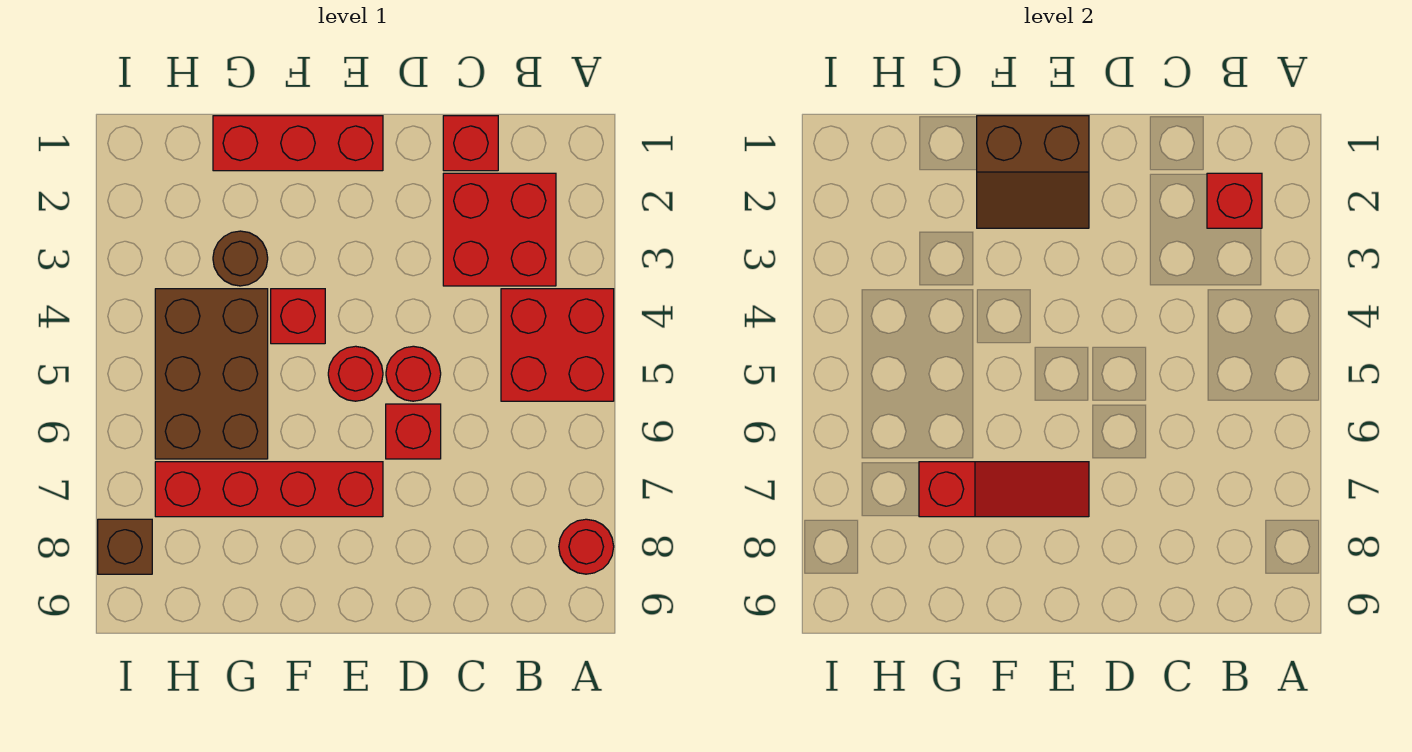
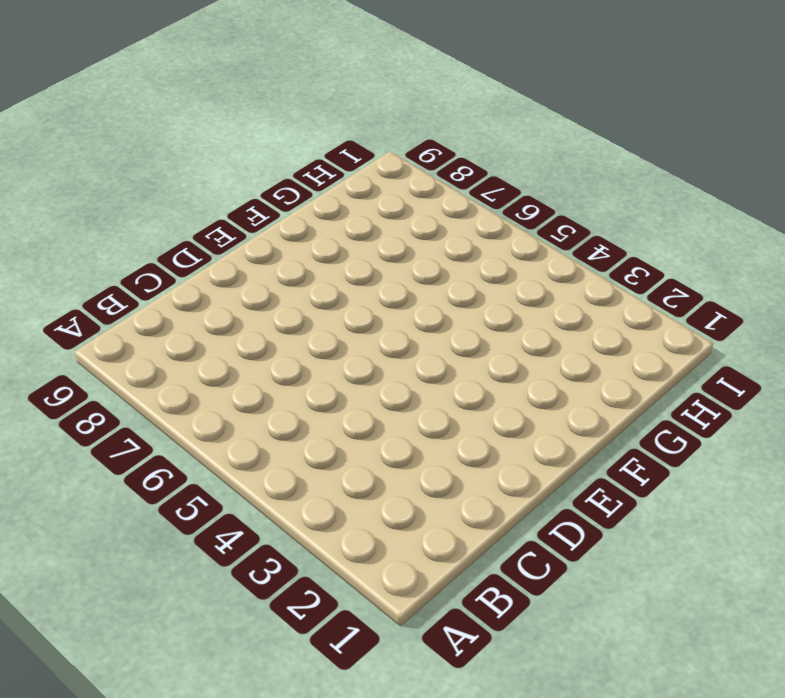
none -> red 2x2 brick [501,289,614,401]
none -> red 1x1 round brick [559,519,614,574]
none -> red 2x2 brick [443,173,556,286]

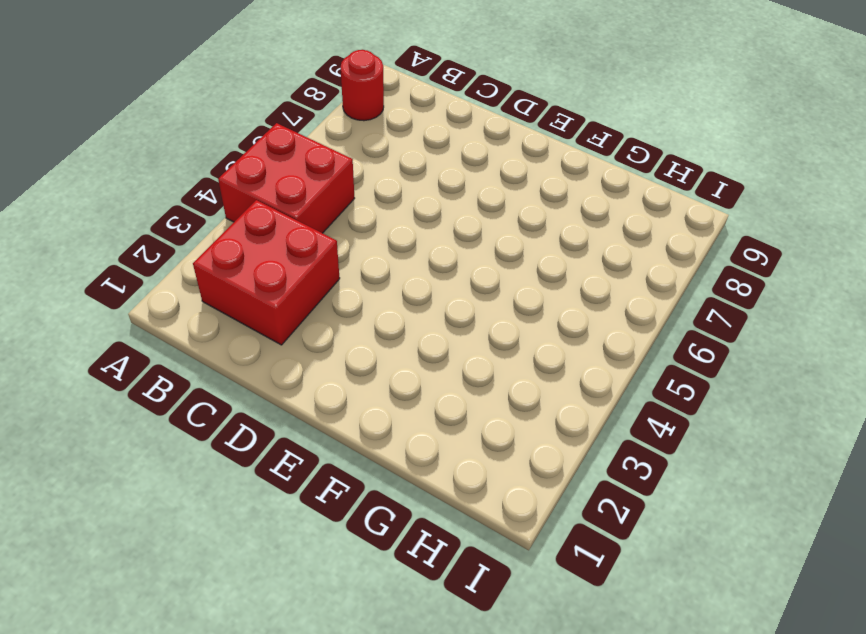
none -> red 1x1 brick [443,116,498,171]
none -> red 1x1 round brick [386,346,441,401]
none -> red 1x1 brick [386,404,441,459]

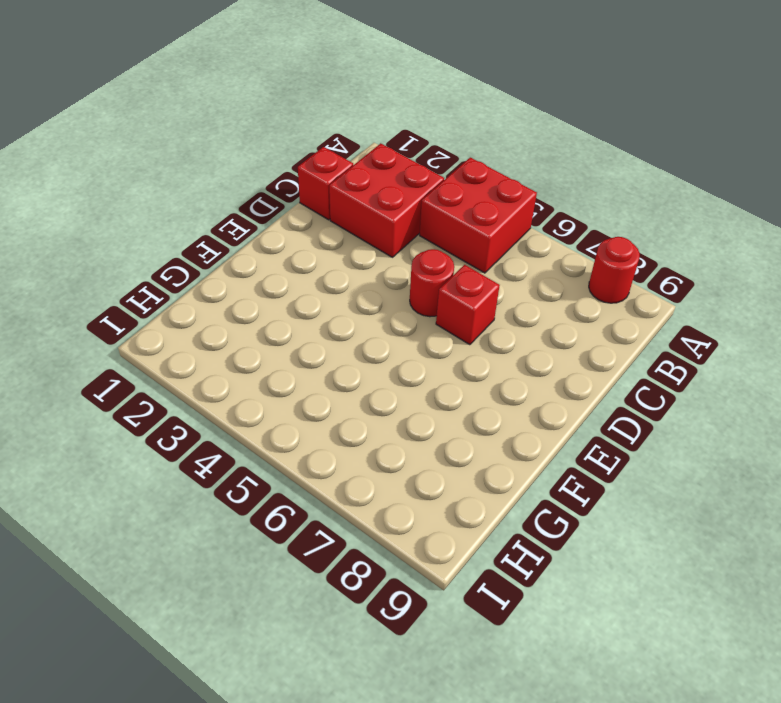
none -> red 1x3 brick [213,116,383,171]
none -> red 1x1 round brick [328,346,383,401]
none -> red 1x4 brick [155,462,383,517]

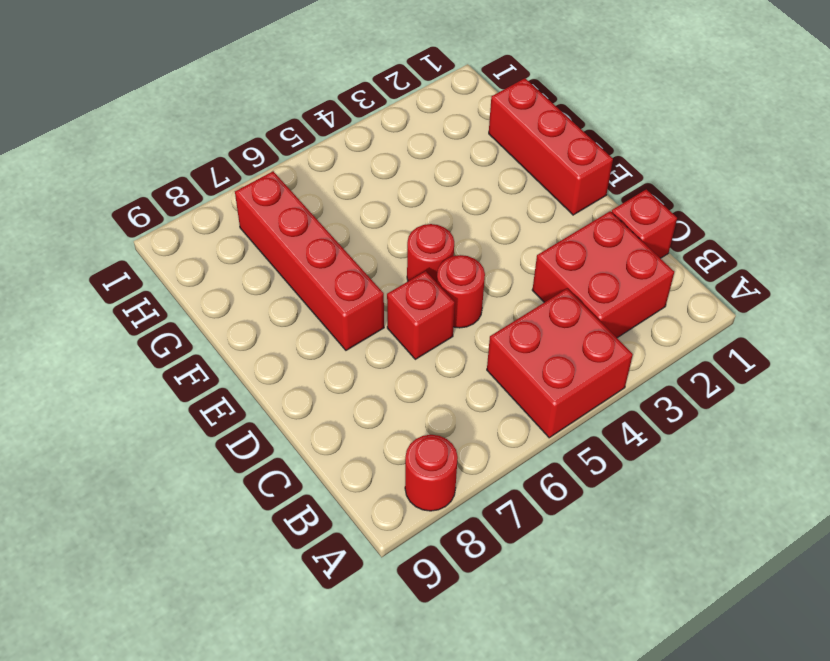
none -> red 1x1 brick [271,289,325,344]
none -> brown 1x1 round brick [213,231,268,286]
none -> brown 2x3 brick [155,289,268,459]

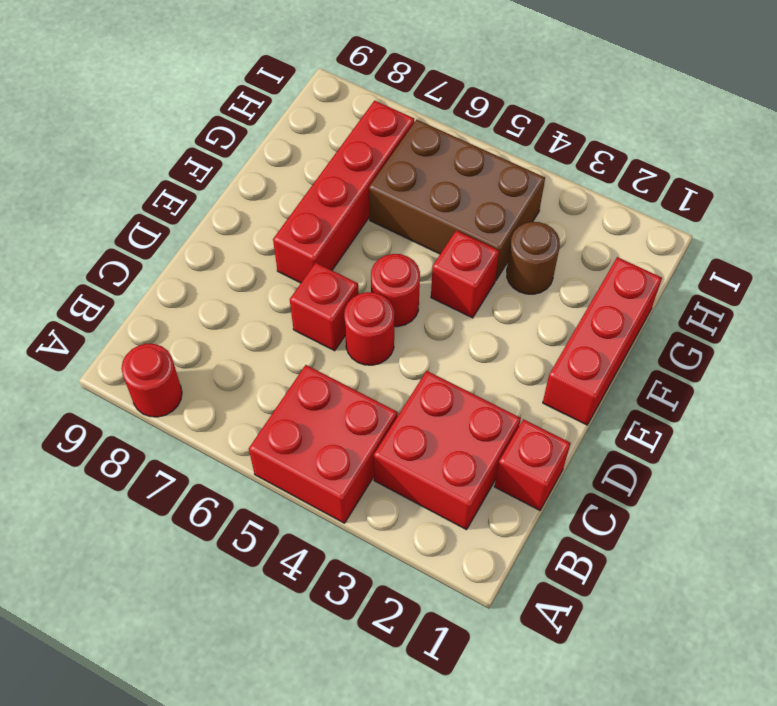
none -> brown 1x1 brick [98,519,152,574]
none -> red 1x1 brick [1207,173,1262,228]
none -> brown 2x2 slope [977,116,1089,228]

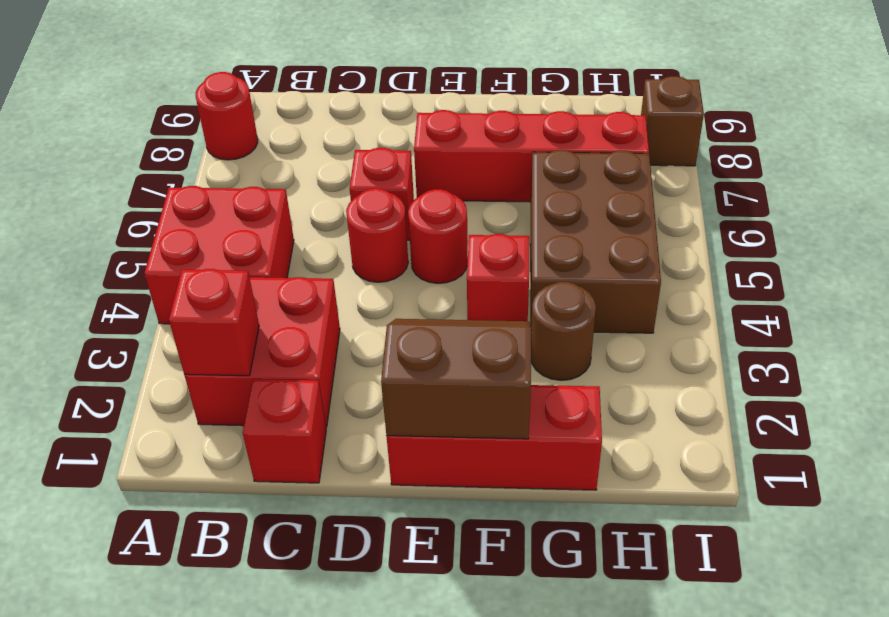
none -> red 1x3 slope [919,462,1089,517]

